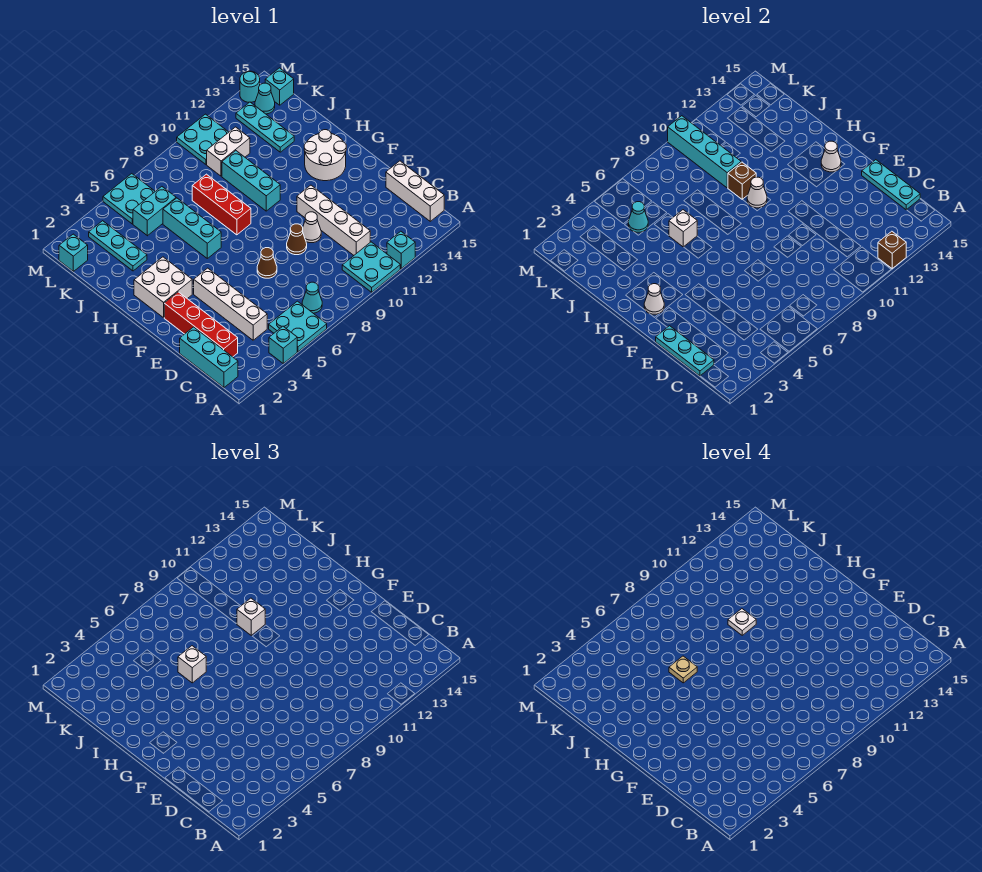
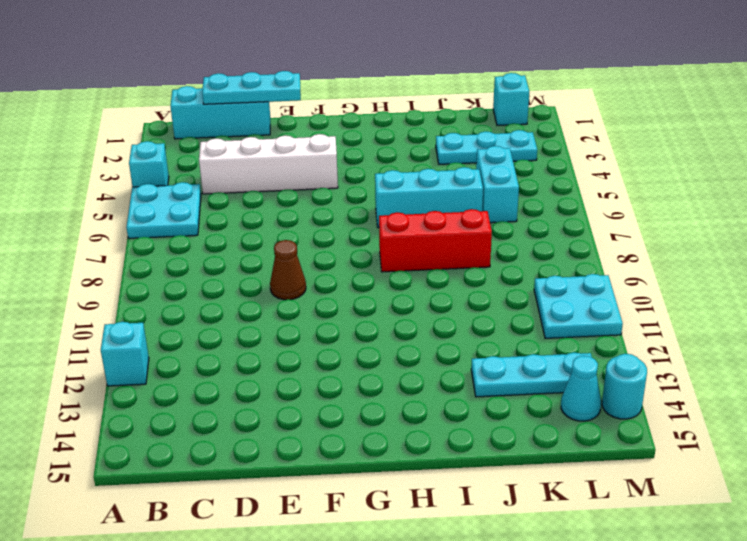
none -> cyan 2x2 plate [342,242,400,292]
none -> cyan 1x1 cone [302,282,322,313]
none -> white 1x3 brick [386,161,444,221]
none -> red 1x4 brick [164,292,238,357]

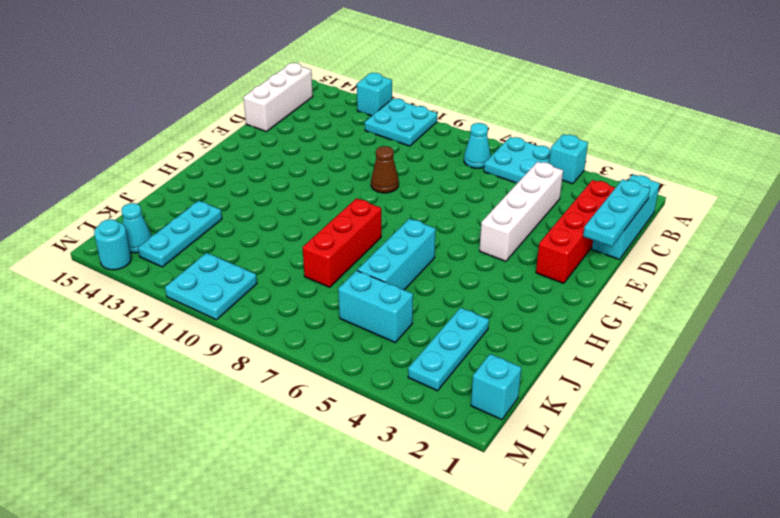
none -> white 1x4 brick [297,185,370,255]
none -> brown 1x1 cone [257,248,277,278]
none -> white 1x1 cone [303,212,321,243]
none -> white 2x2 brick [134,257,192,318]

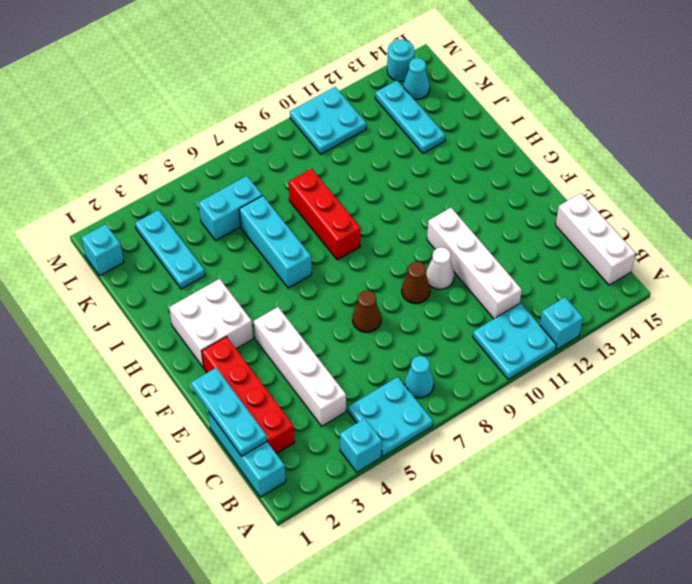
none -> white 2x2 round brick [304,130,346,181]
none -> cyan 1x3 brick [222,151,280,211]
none -> white 1x2 brick [207,127,250,176]
none -> cyan 2x2 plate [103,174,155,224]

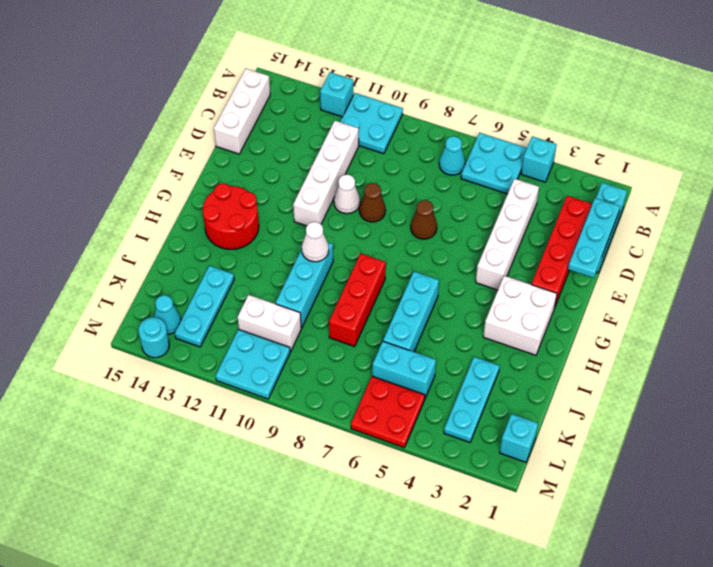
red 2x2 round brick [203,183,259,249] -> white 2x2 round brick [304,130,346,181]
red 2x2 plate [351,376,425,448] -> cyan 2x2 plate [103,174,155,224]
none -> cyan 1x1 brick [265,68,294,105]
none -> brown 1x1 brick [878,231,906,269]
none -> cyan 1x3 plate [862,160,920,210]
none -> white 1x1 cone [644,284,664,314]

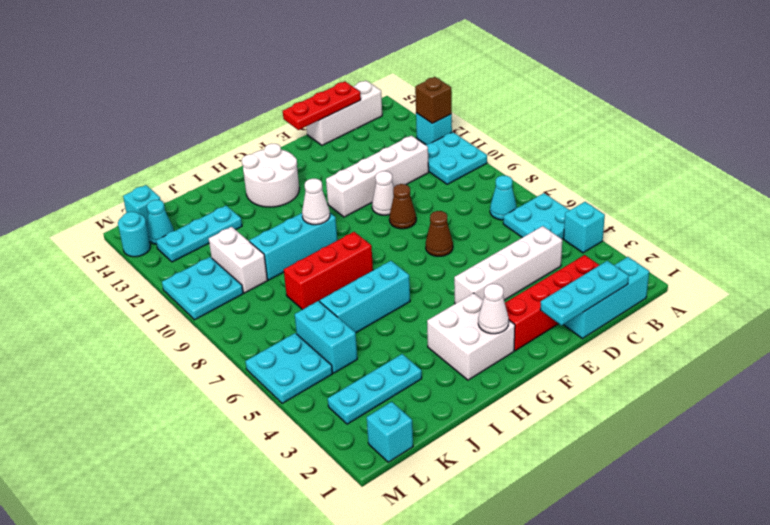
red 1x3 plate [283,82,361,130] -> cyan 1x3 plate [862,160,920,210]
none -> white 1x1 cone [821,141,841,172]
none -> white 1x1 brick [669,210,697,247]
none -> brown 1x1 brick [728,162,756,199]
none -> cyan 1x4 brick [668,116,741,188]

